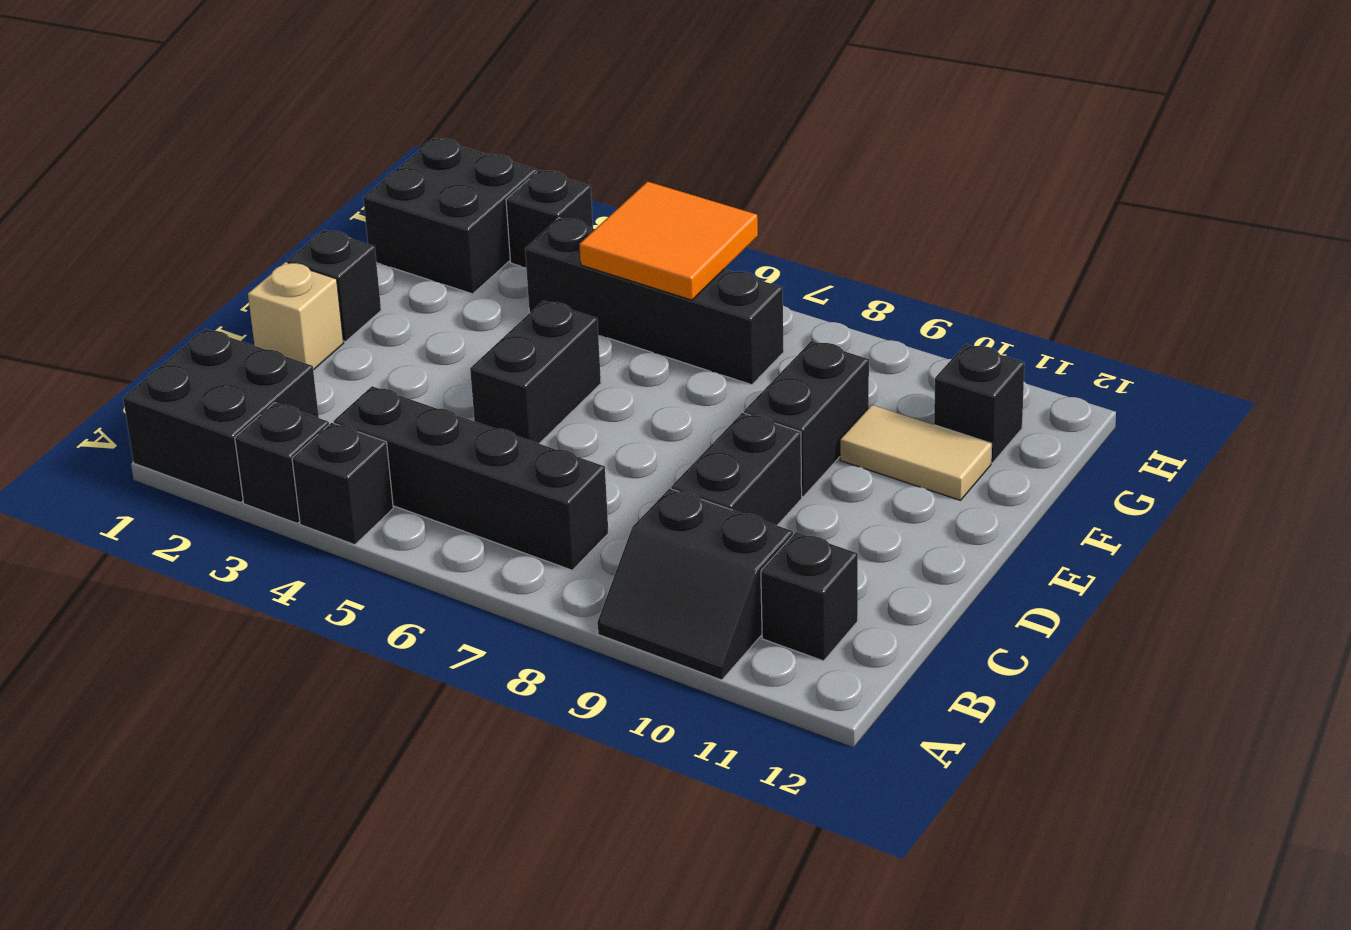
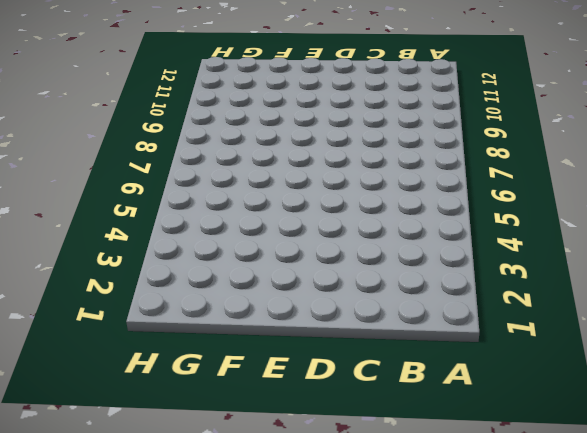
none -> black 2x2 brick [123,329,319,503]
none -> black 1x1 brick [235,403,329,523]
none -> black 1x1 brick [292,423,393,545]

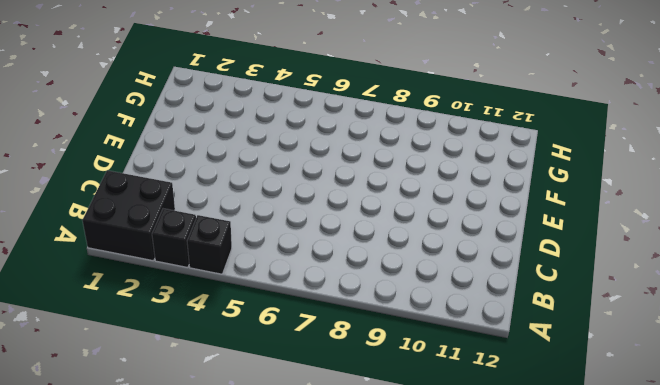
none -> black 2x2 slope [597,489,793,680]
none -> black 1x4 brick [334,386,608,570]
none -> black 1x1 brick [761,532,858,661]

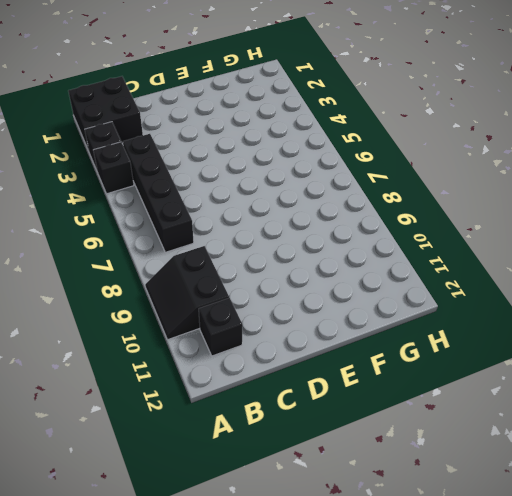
none -> black 1x2 brick [671,413,802,525]
none -> tan 1x1 brick [248,262,344,370]
none -> black 1x2 brick [470,301,601,443]

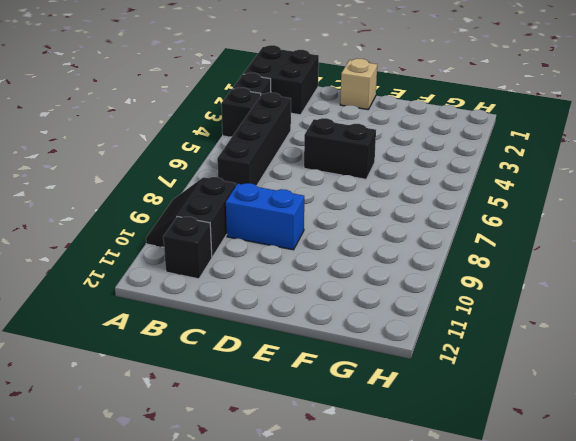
blue 1x2 brick [226,183,304,250] -> black 1x2 brick [671,413,802,525]
none -> black 1x1 brick [287,230,381,341]
none -> black 1x2 brick [744,341,869,497]
none -> tan 1x2 tile [840,405,992,500]

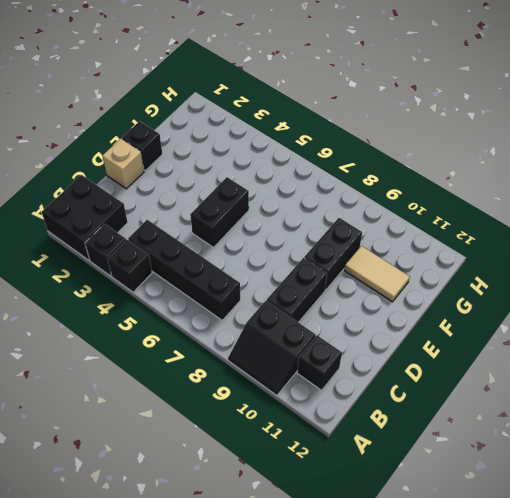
none -> black 2x2 brick [363,138,537,294]
none -> black 1x4 brick [525,218,784,385]
none -> black 1x1 brick [934,344,1025,463]

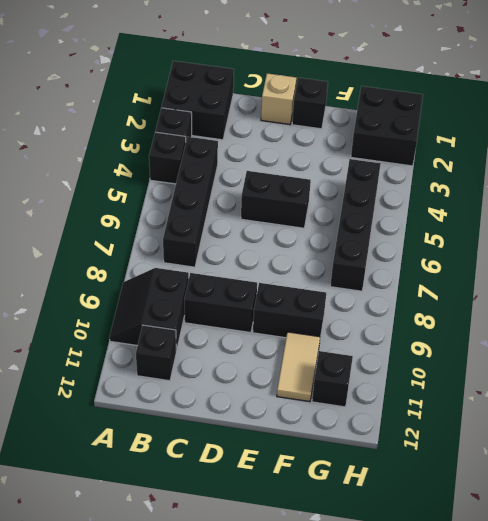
none -> black 1x1 brick [506,170,593,267]
none -> orange 2x2 tile [580,182,758,300]

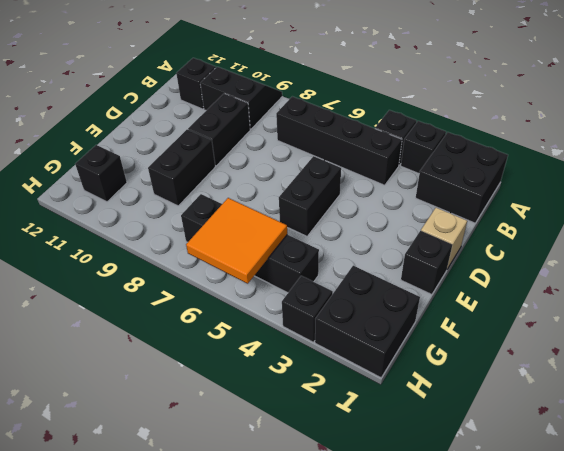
none -> tan 1x2 tile [840,405,992,500]

